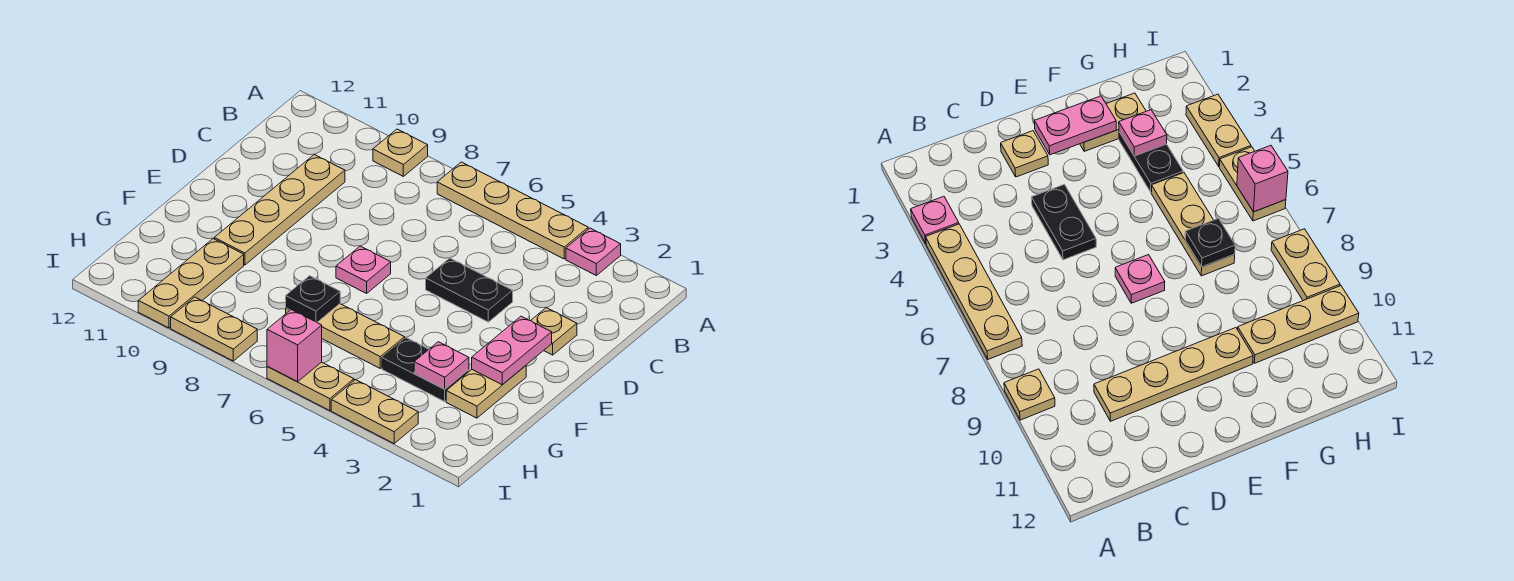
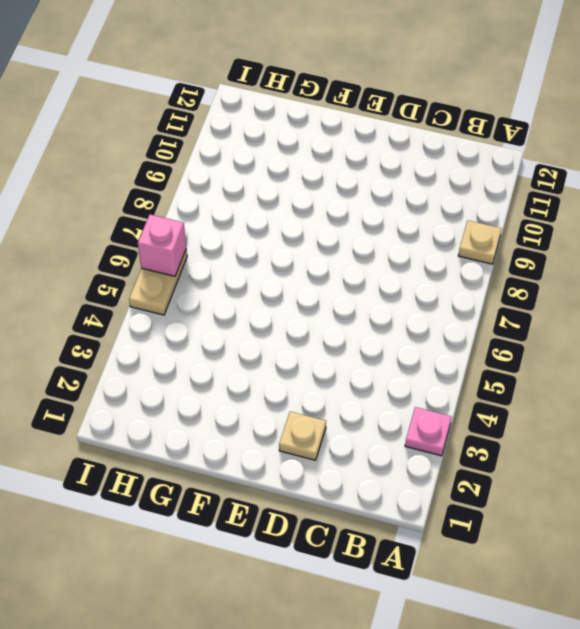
none -> tan 1x4 plate [437,162,588,259]
none -> tan 1x4 plate [214,154,345,265]
none -> black 1x2 plate [426,258,513,322]

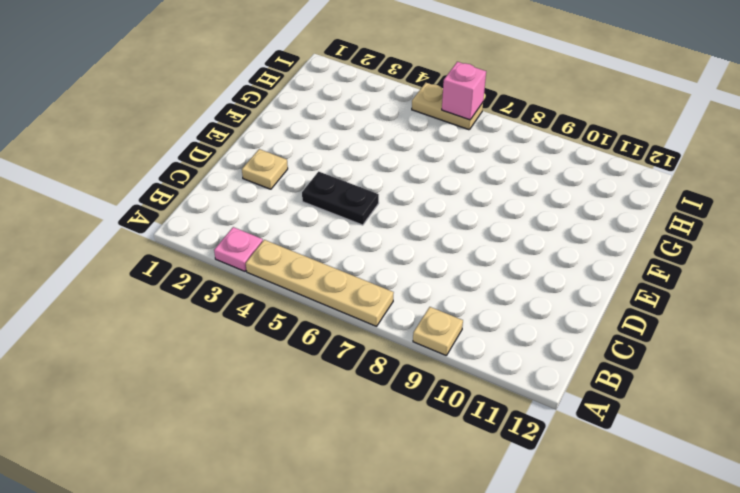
none -> tan 1x4 plate [214,154,345,265]
none -> pink 1x1 plate [336,246,391,293]
none -> tan 1x2 plate [446,366,526,418]

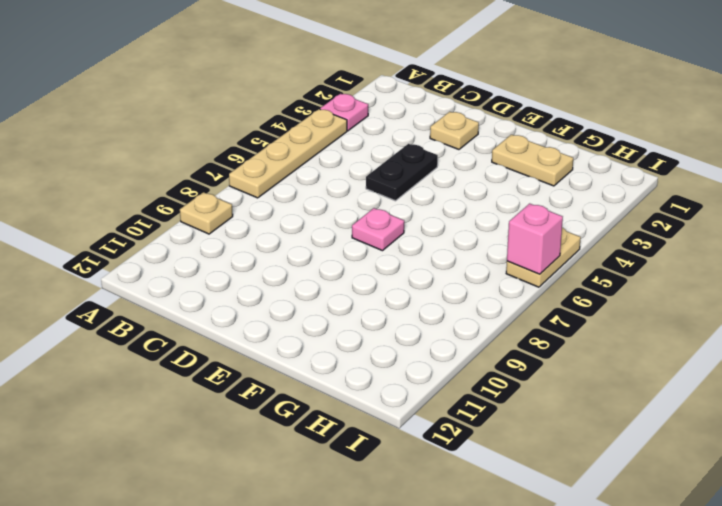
none -> tan 1x4 plate [214,154,345,265]
none -> black 1x2 plate [382,338,469,401]
none -> tan 1x3 plate [286,304,405,368]

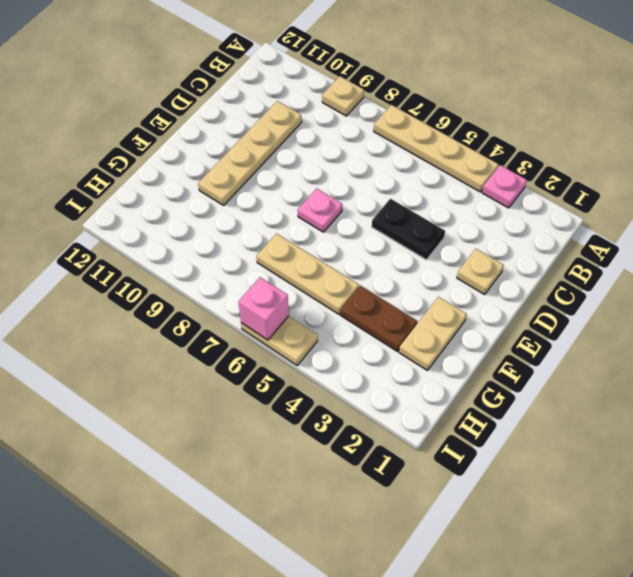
brown 1x2 plate [341,286,417,352] -> black 1x2 plate [382,338,469,401]
none -> tan 1x3 plate [138,239,244,328]
none -> tan 1x2 plate [331,380,418,443]
none -> tan 1x2 plate [171,297,257,361]

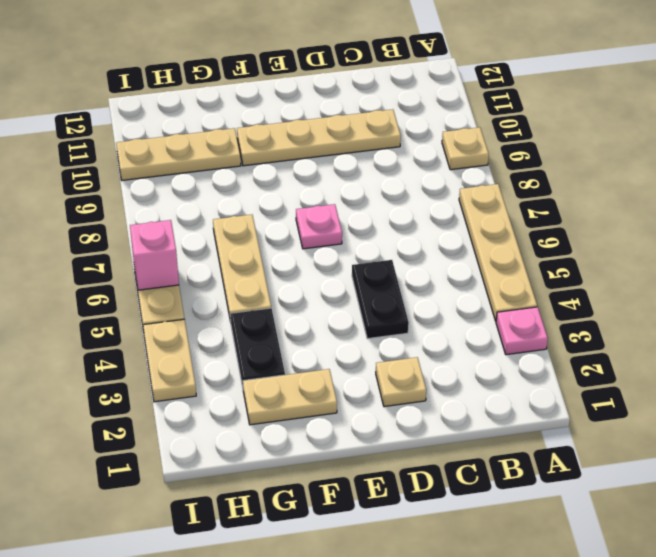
none -> tan 1x2 plate [171,297,257,361]
none -> pink 1x2 plate [472,316,552,385]
none -> pink 1x1 plate [414,342,469,389]

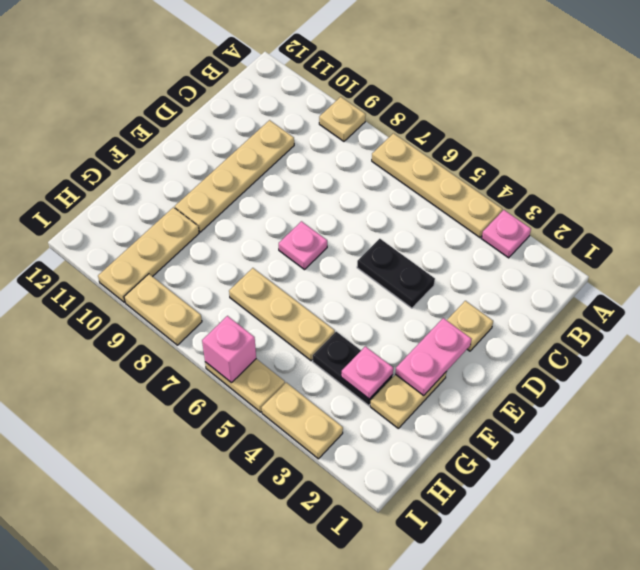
none -> black 1x1 plate [286,276,340,322]

